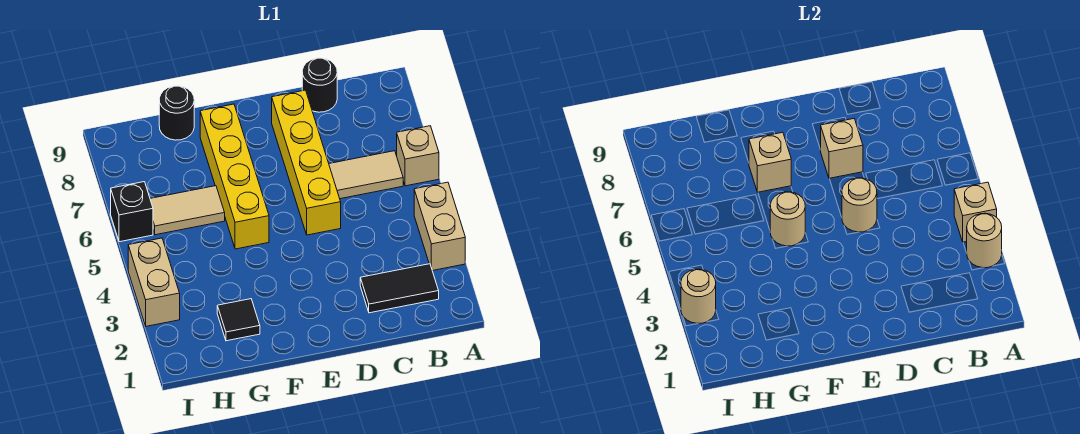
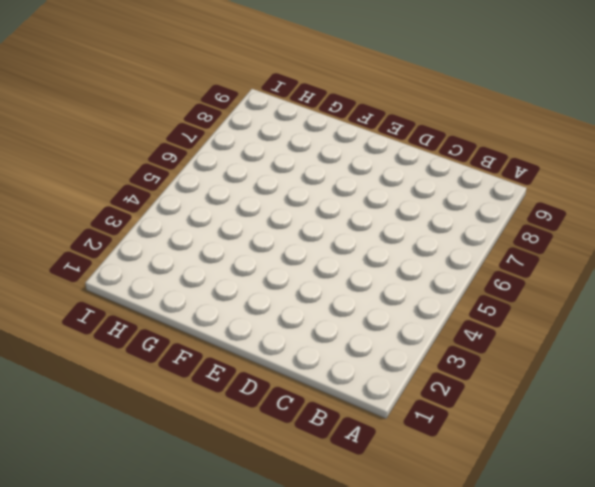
none -> tan 1x2 brick [414,182,465,271]
none -> tan 1x1 brick [397,126,439,186]
none -> black 1x2 tile [360,264,439,313]

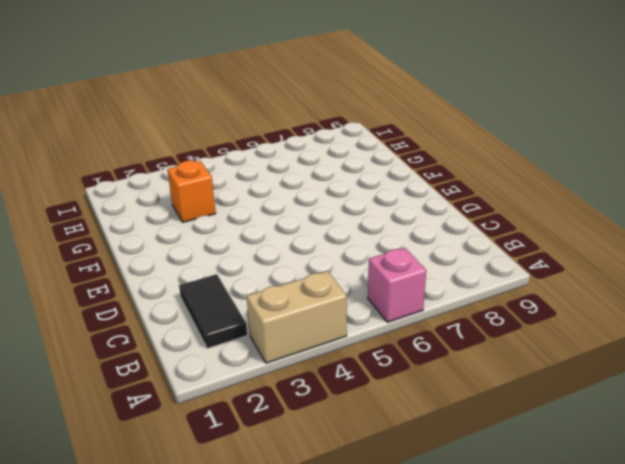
pink 1x1 brick [368,248,426,322] -> tan 1x1 brick [397,126,439,186]
orange 1x1 brick [167,160,216,222] -> none
none -> tan 1x2 tile [329,151,403,199]
none -> black 1x1 round brick [302,58,337,112]
none -> yellow 1x4 brick [272,90,341,235]

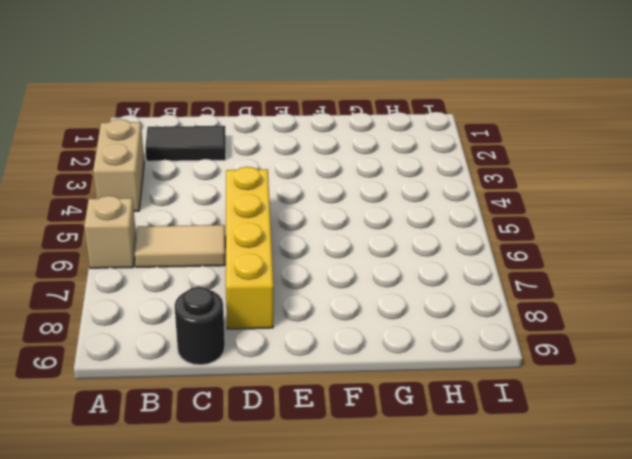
none -> yellow 1x4 brick [200,104,269,249]
none -> black 1x1 tile [217,299,260,341]
none -> tan 1x2 tile [150,186,225,235]

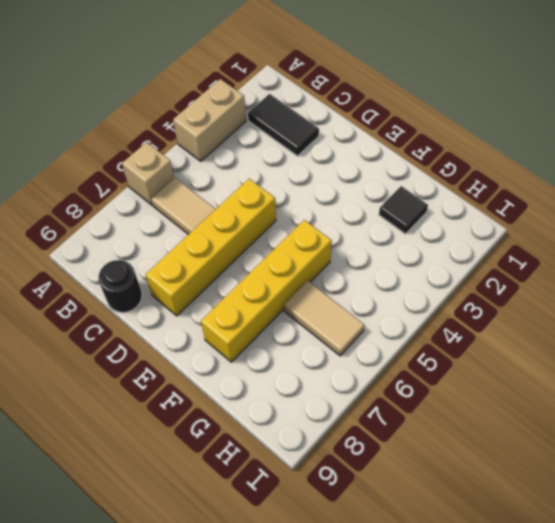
none -> black 1x1 round brick [159,86,194,140]
none -> tan 1x2 brick [128,238,180,326]
none -> black 1x1 brick [111,182,153,242]

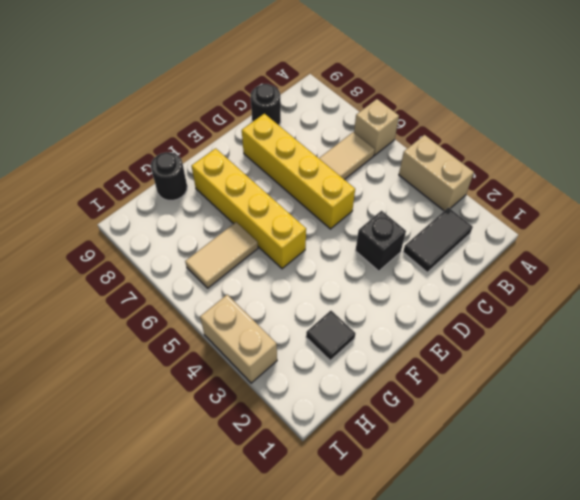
black 1x1 brick [355,211,406,271] -> black 1x1 brick moved to [111,182,153,242]
none -> tan 1x1 round brick [966,213,1002,268]
none -> tan 1x1 brick [954,182,997,242]
none -> tan 1x1 round brick [842,178,877,232]

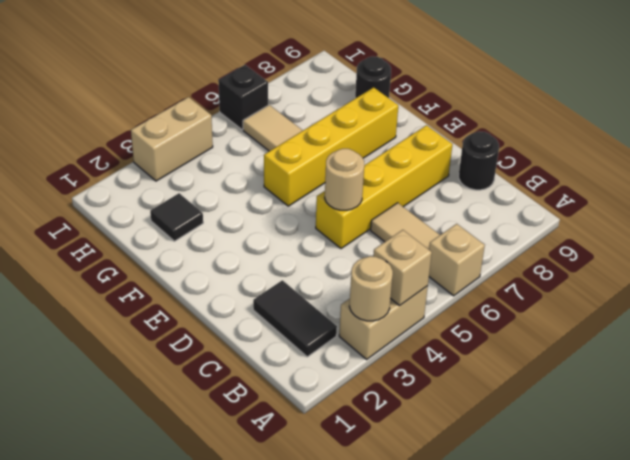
none -> tan 1x1 brick [820,119,863,179]
none -> tan 1x1 round brick [770,192,805,246]
none -> tan 1x1 brick [749,132,791,192]

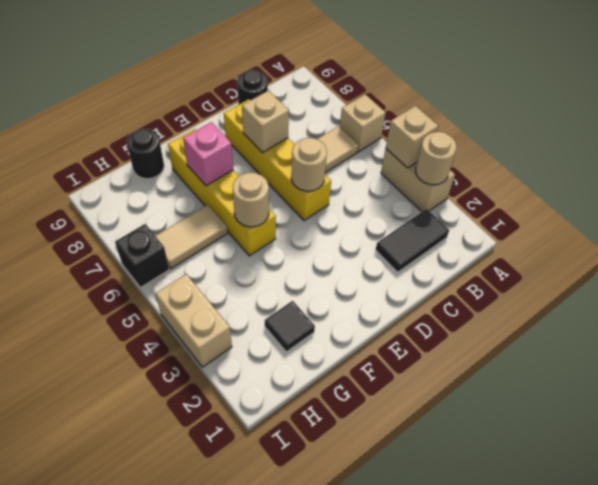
pink 1x1 brick [183,122,233,186] -> tan 1x1 brick [749,132,791,192]
none -> tan 1x1 round brick [681,269,716,324]

